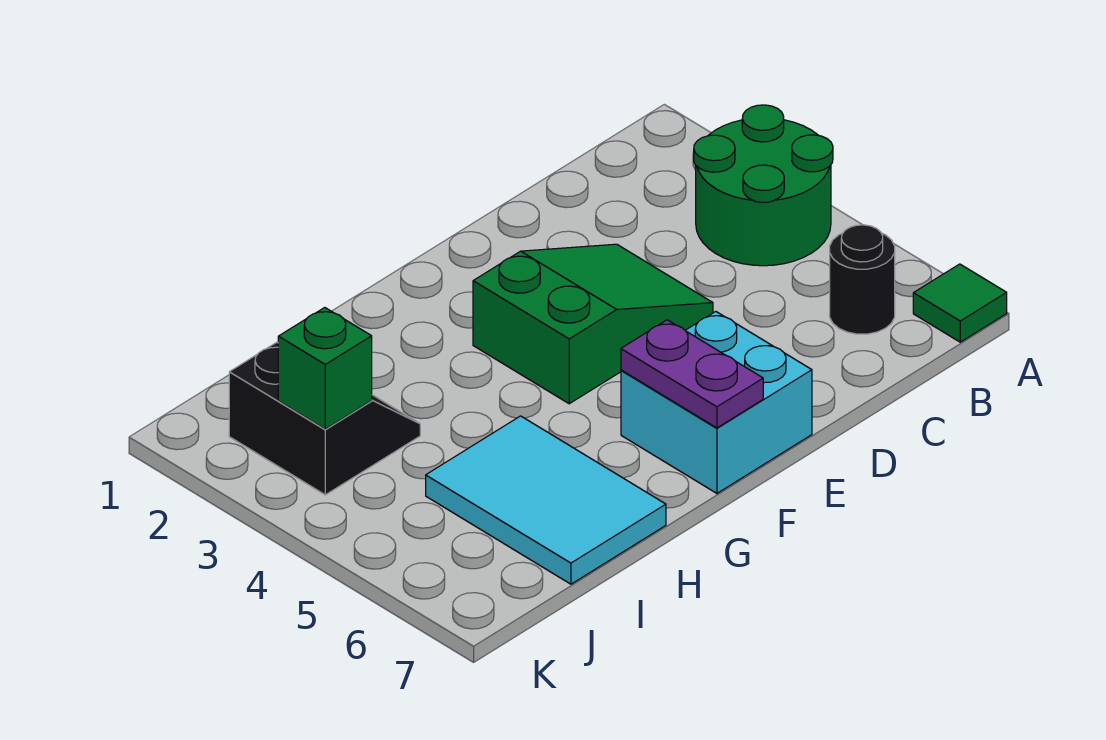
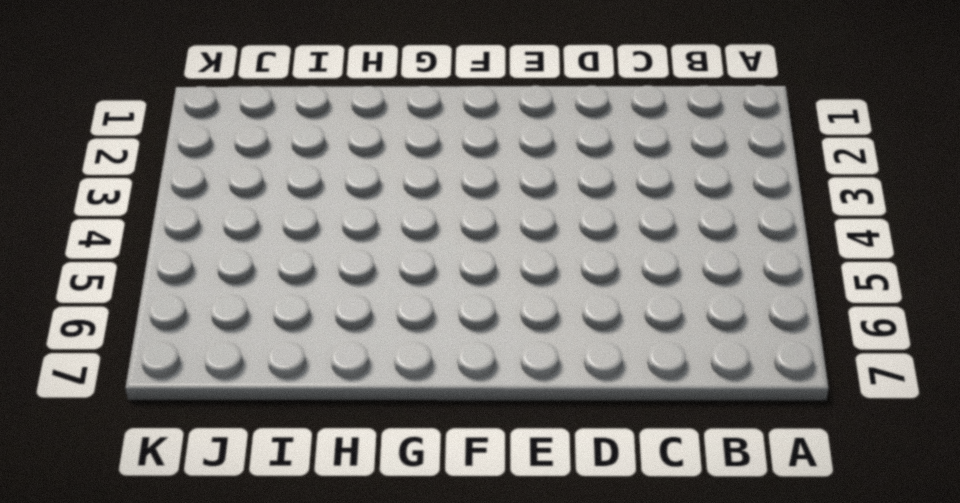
none -> green 2x2 round brick [694,105,833,266]
none -> green 1x1 tile [913,264,1007,342]

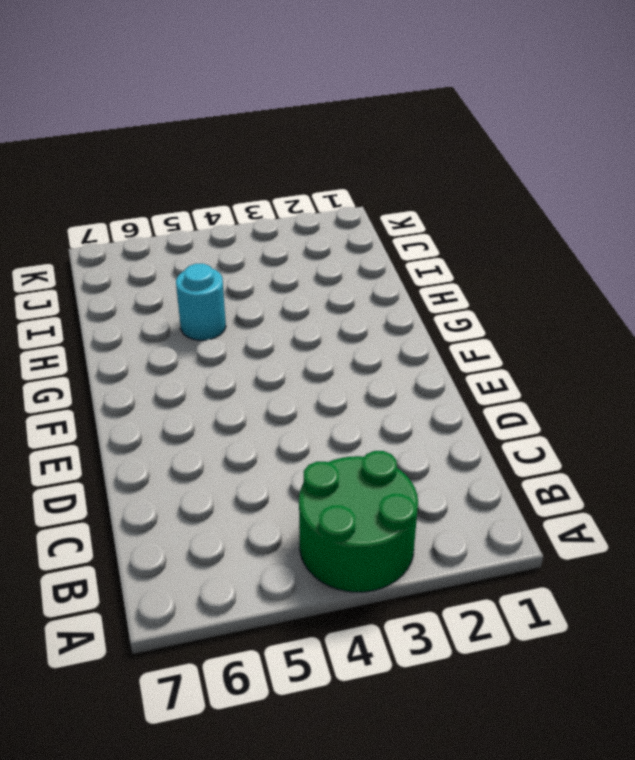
cyan 1x1 round brick [176,264,226,340] -> cyan 2x3 tile [426,416,666,584]
none -> green 1x1 tile [913,264,1007,342]
none -> black 1x1 round brick [830,225,895,334]

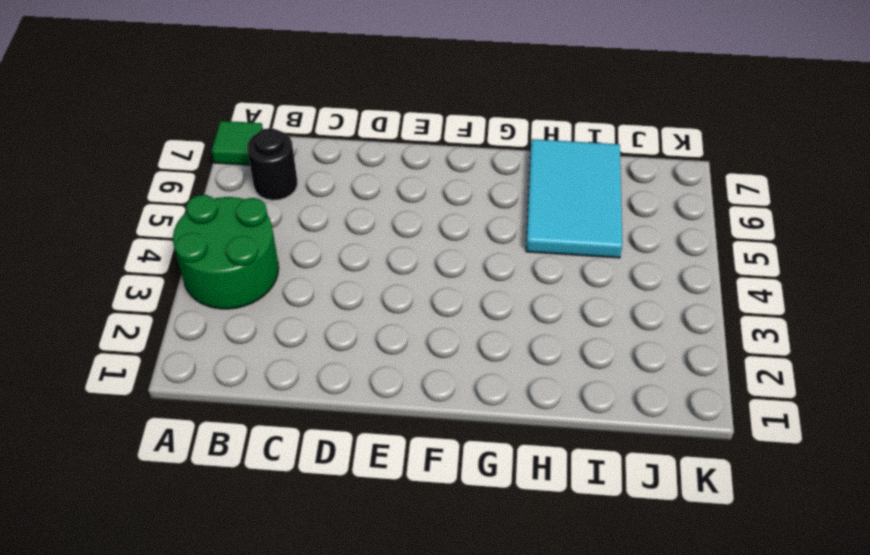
none -> green 2x3 slope [473,244,713,404]
none -> cyan 2x2 brick [621,312,812,493]

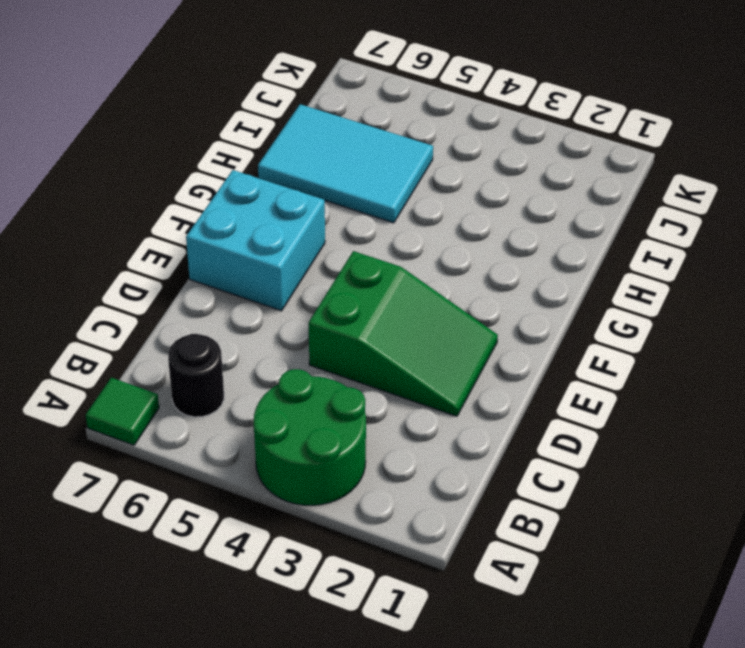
green 2x3 slope [309,251,498,416] -> green 2x3 slope turned to [473,244,713,404]
none -> black 2x2 slope [229,342,420,495]
none -> purple 1x2 plate [621,320,763,428]

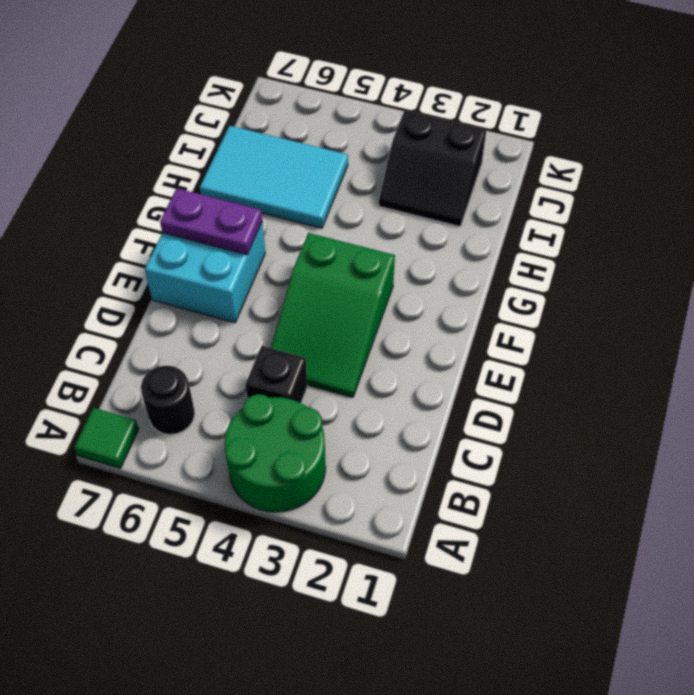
black 1x1 brick [246,346,307,403] -> none
none -> green 1x1 brick [278,308,372,429]

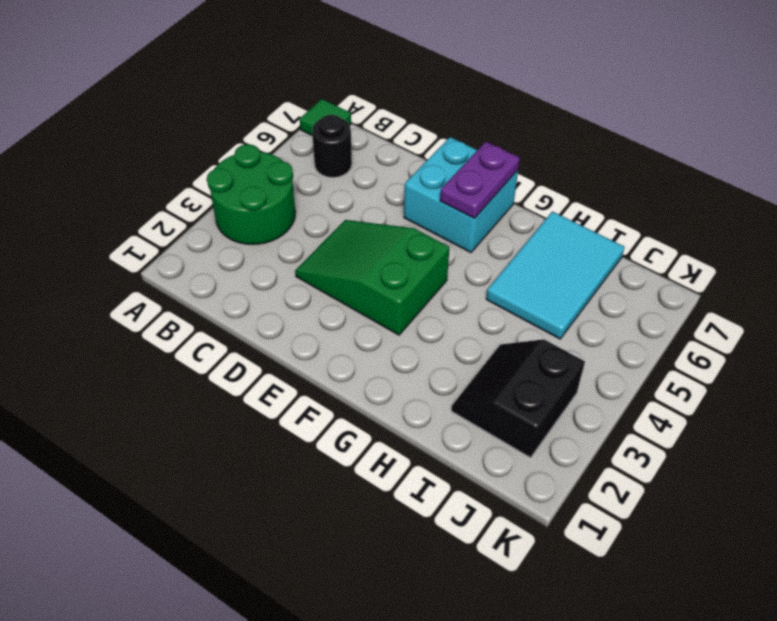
none -> green 1x1 brick [278,308,372,429]

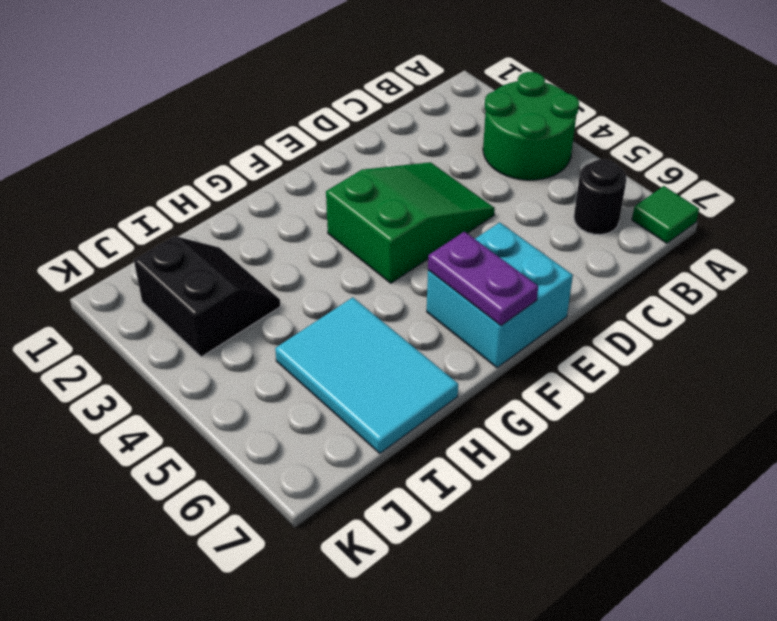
none -> green 1x1 brick [278,308,372,429]

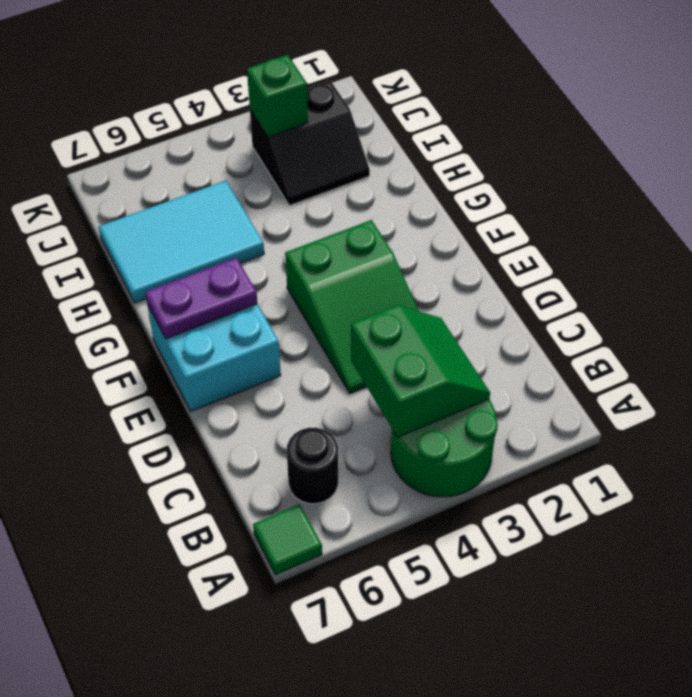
green 2x2 slope [351,305,490,437] -> none

